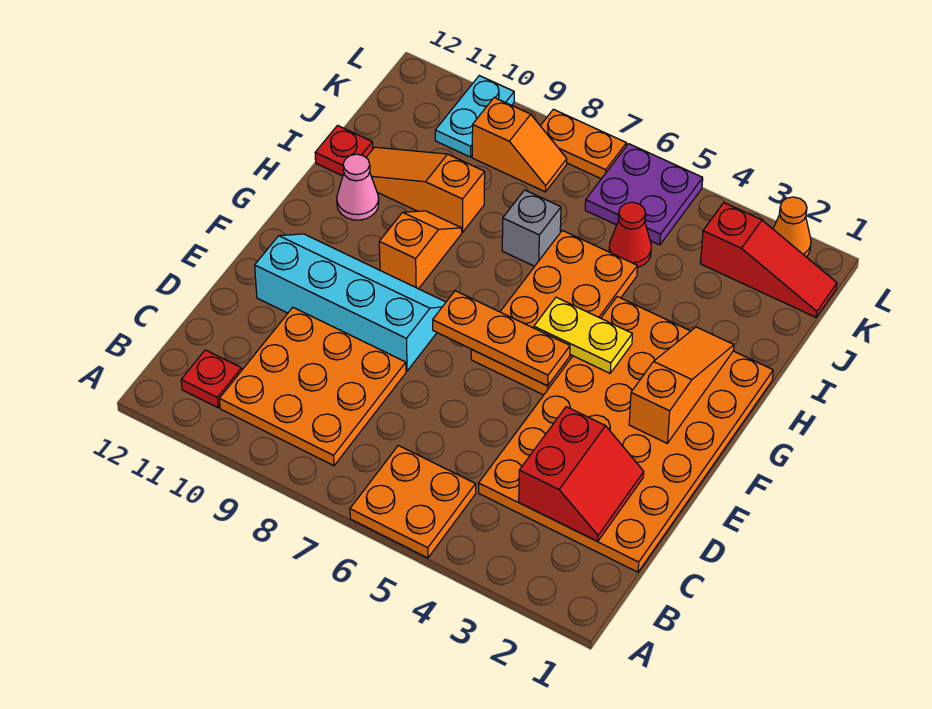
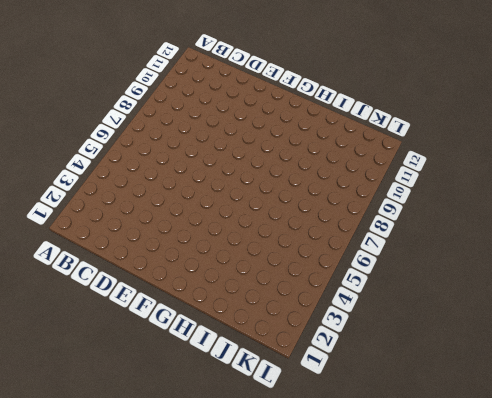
none -> orange 2x2 plate [350,445,476,558]
none -> orange 3x3 plate [219,308,406,466]
none -> red 1x1 plate [181,350,242,408]

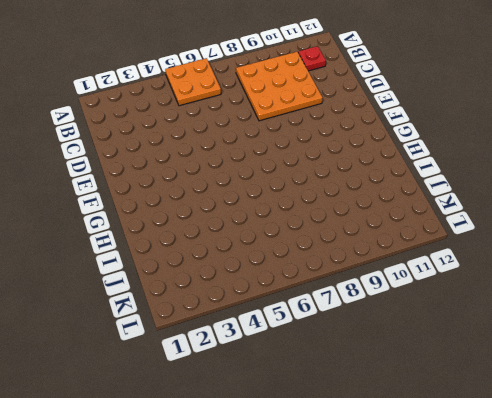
none -> orange 4x6 plate [479,297,773,572]
none -> cyan 2x4 slope [255,234,446,371]
none -> orange 2x4 plate [471,230,637,395]

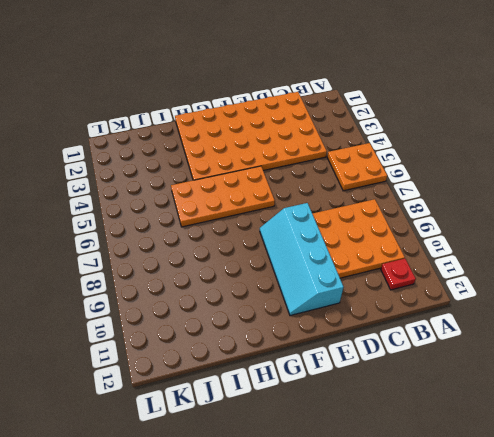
none -> orange 1x2 slope [379,211,462,289]
none -> pink 1x1 cone [337,154,379,220]
none -> grey 1x1 brick [502,190,561,266]

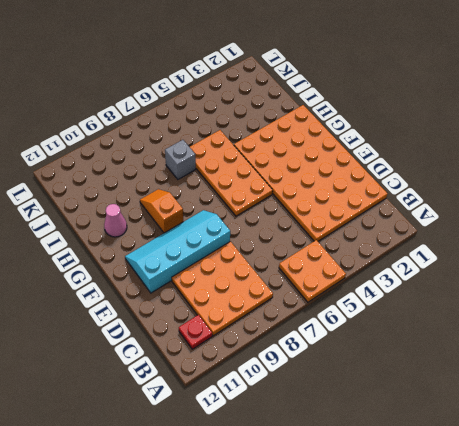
none -> orange 1x3 slope [366,147,485,232]
none -> red 1x1 plate [315,125,373,176]
none -> red 1x1 cone [609,202,651,268]

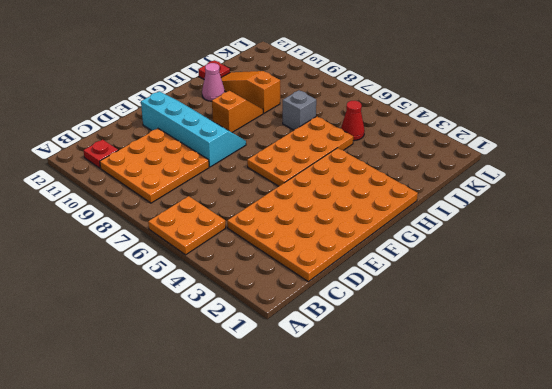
none -> red 1x3 slope [700,203,837,317]
none -> purple 2x2 plate [585,144,703,245]
none -> orange 1x2 slope [472,98,567,192]

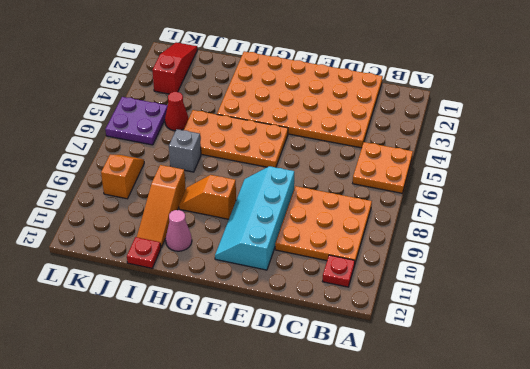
none -> cyan 1x2 plate [435,76,514,157]
none -> orange 1x1 cone [773,197,811,257]
none -> orange 1x2 plate [541,109,627,179]

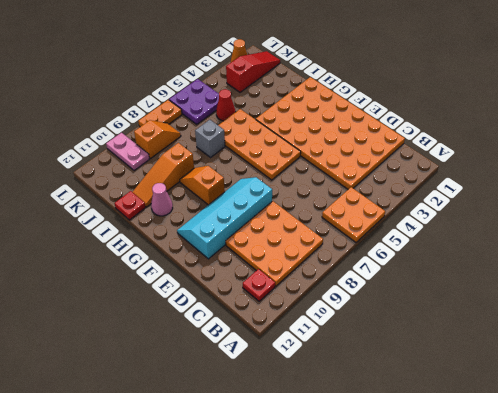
pink 1x2 plate [106,133,149,171] -> cyan 1x2 plate [435,76,514,157]
none -> red 2x2 slope [519,407,644,541]
none -> orange 1x3 slope [629,327,734,443]
none -> orange 1x3 plate [433,291,570,386]

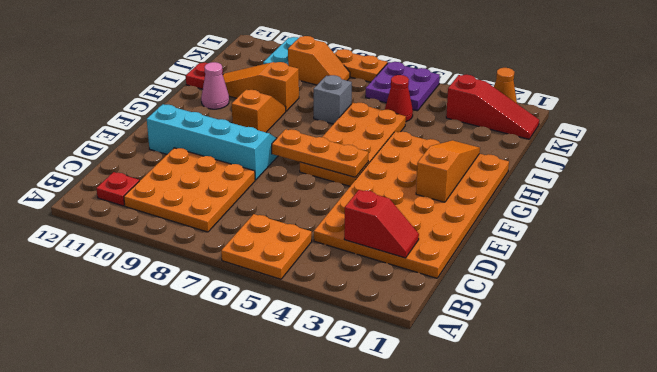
red 1x2 slope [344,190,419,258] -> red 2x2 slope [519,407,644,541]
none -> yellow 1x2 plate [534,297,632,373]

